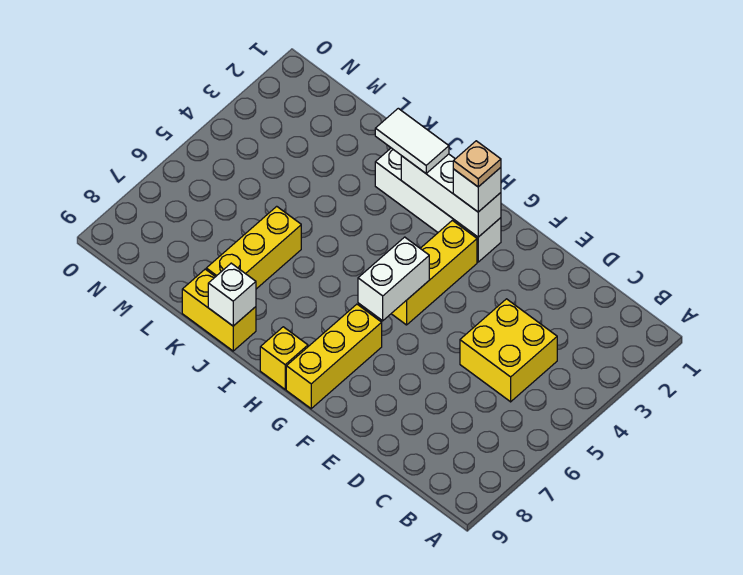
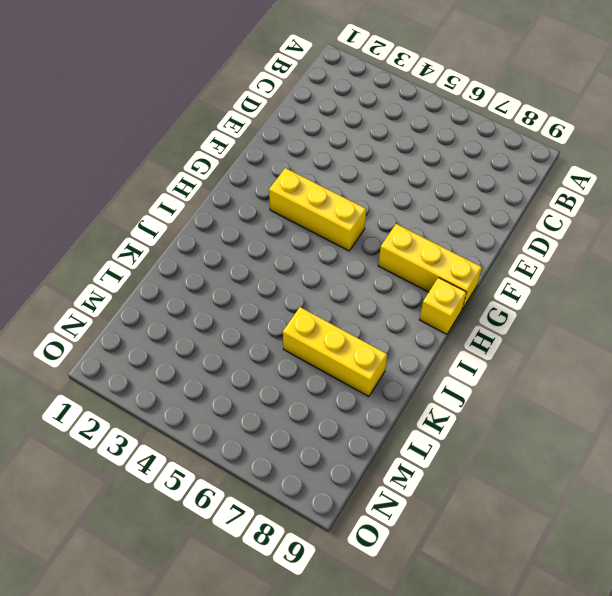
none -> yellow 2x2 brick [460,299,557,402]
none -> white 1x4 brick [375,148,501,262]
none -> yellow 1x2 brick [182,269,256,351]

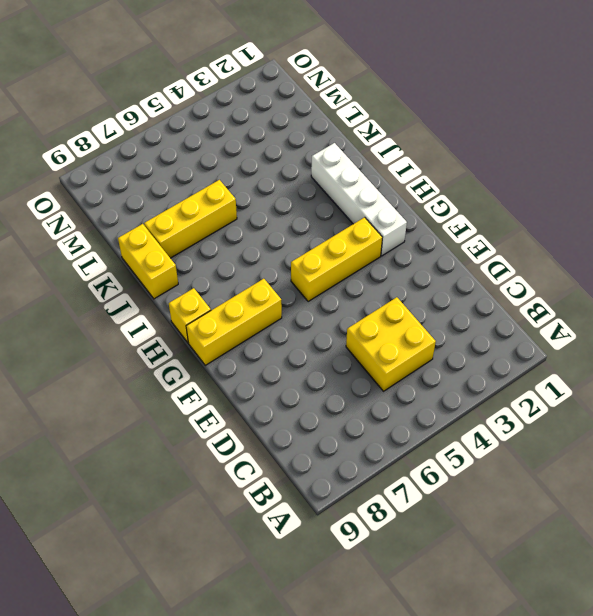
none -> white 1x3 brick [401,154,501,237]
none -> white 1x2 brick [358,237,429,321]
none -> white 1x1 brick [208,263,256,326]

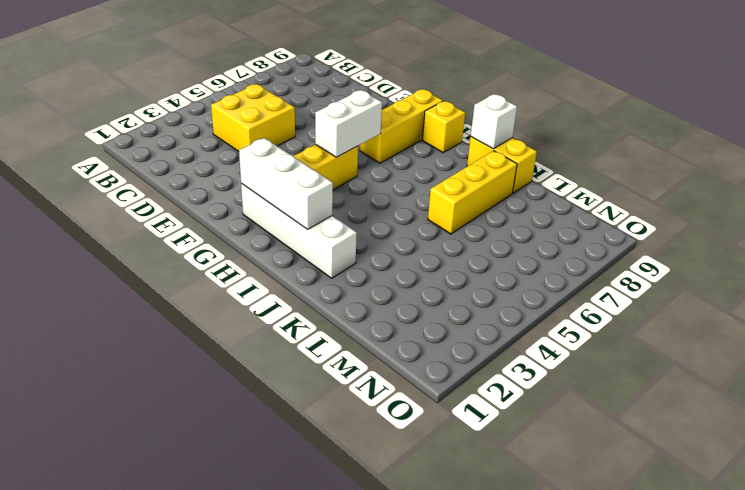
none -> white 1x1 brick [453,168,501,212]
none -> white 1x2 tile [375,108,449,173]
none -> tan 1x1 plate [453,141,501,187]

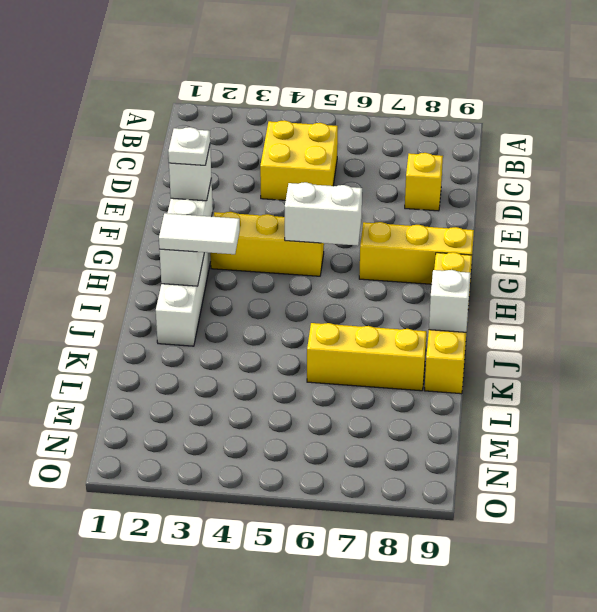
yellow 1x1 brick [405,153,443,211] -> none
white 1x1 plate [168,127,210,165] -> tan 1x1 plate [453,141,501,187]
white 1x2 tile [159,213,240,254] -> white 1x2 tile turned to [375,108,449,173]

